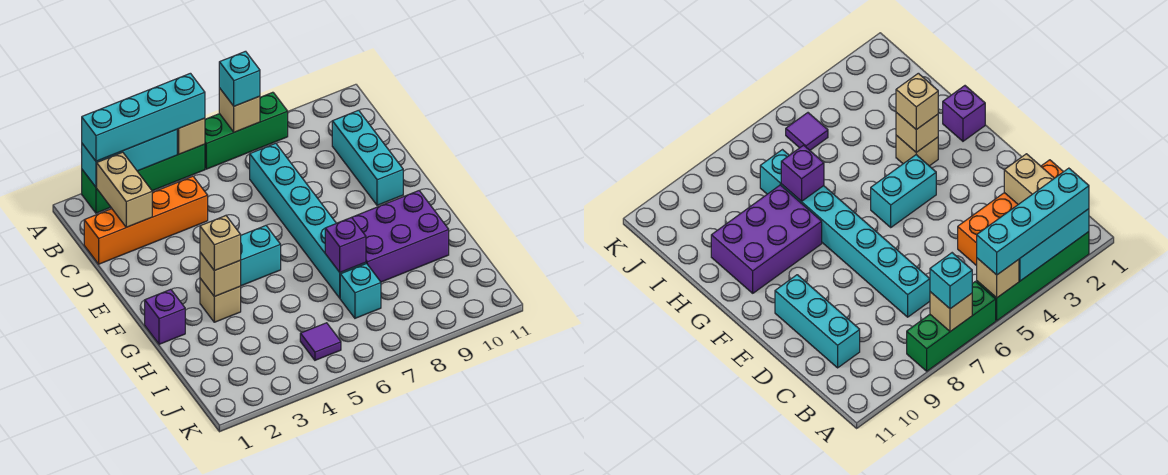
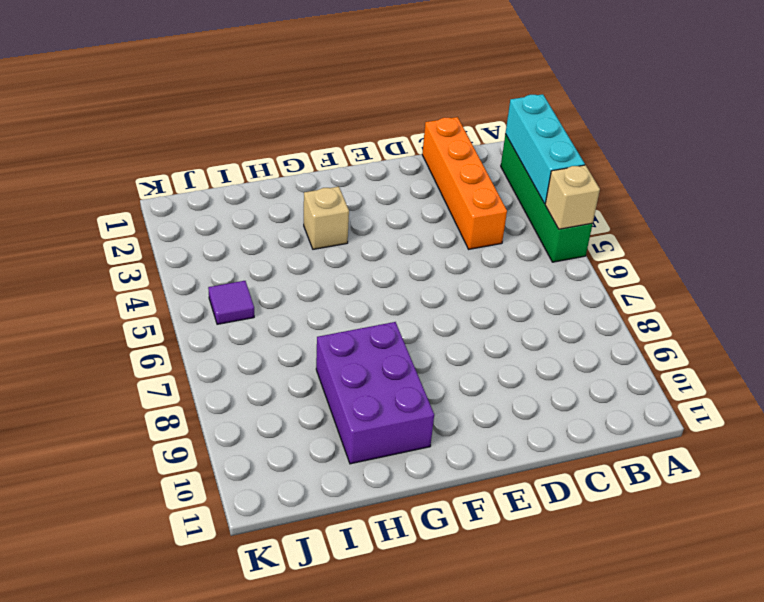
none -> green 1x3 brick [205,92,288,169]
none -> cyan 1x6 brick [250,143,366,298]
none -> cyan 1x3 brick [332,110,403,205]

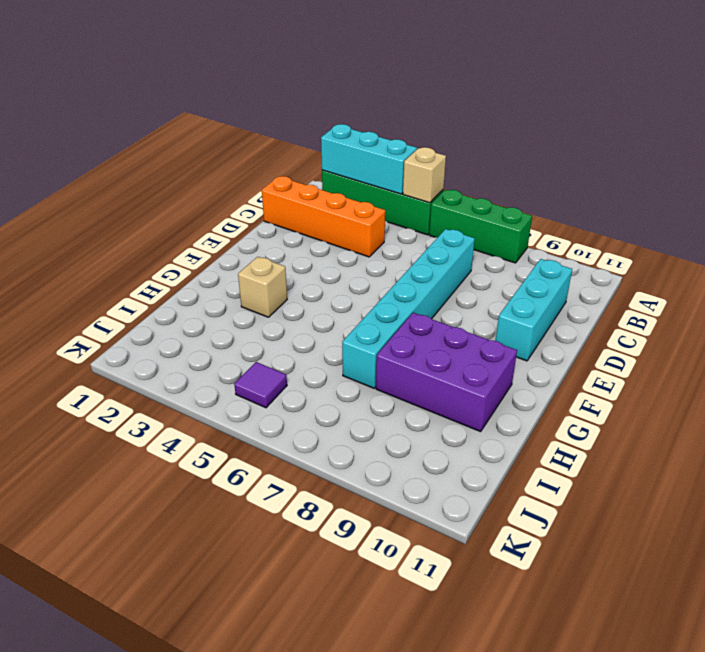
none -> cyan 1x2 brick [241,226,281,286]
none -> purple 1x1 brick [145,289,185,344]
none -> cyan 1x1 brick [340,264,381,318]

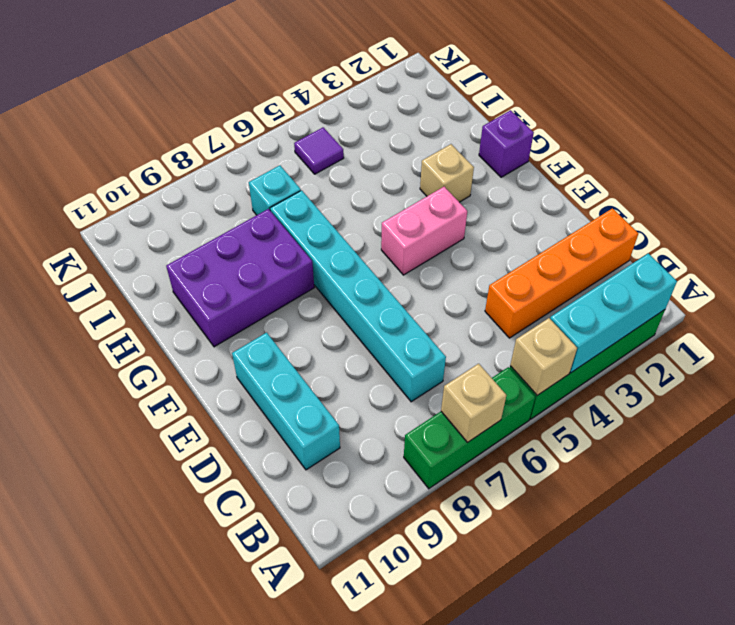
pink 1x2 brick [381,187,467,275] -> cyan 1x2 brick [241,226,281,286]
none -> tan 1x2 brick [97,152,152,227]
none -> tan 1x1 brick [200,252,241,297]
none -> purple 1x1 brick [325,217,366,272]

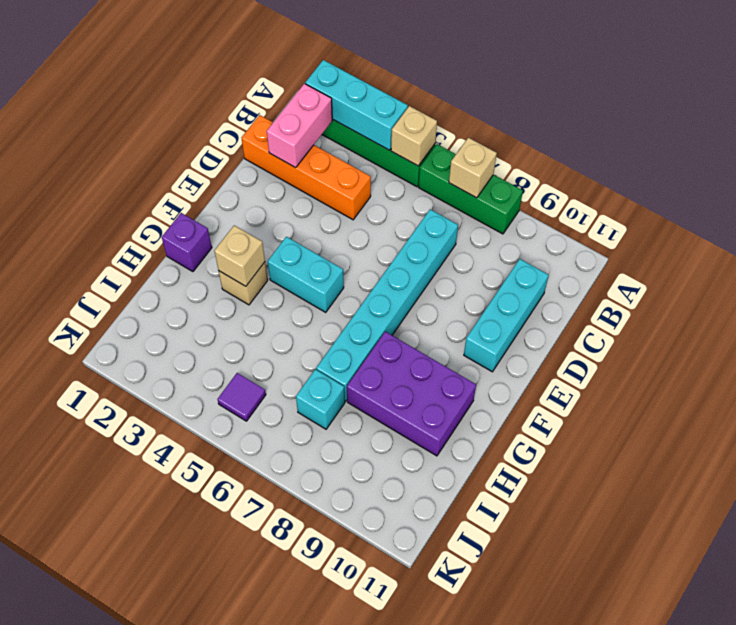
pink 1x2 brick [267,84,332,168] -> tan 1x2 brick [97,152,152,227]
none -> purple 1x1 brick [325,217,366,272]
none -> cyan 1x4 brick [82,73,205,161]
none -> cyan 1x1 brick [219,51,260,106]

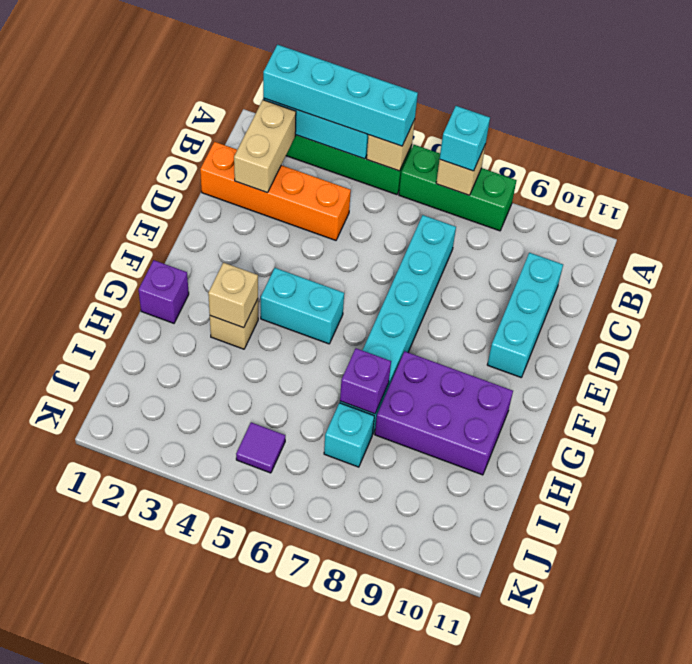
none -> tan 1x1 brick [200,216,241,271]

